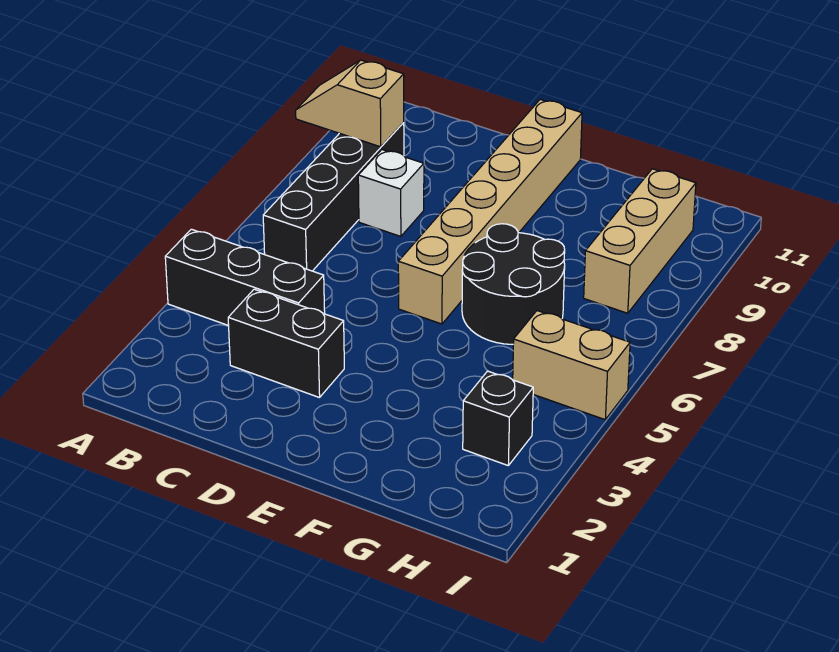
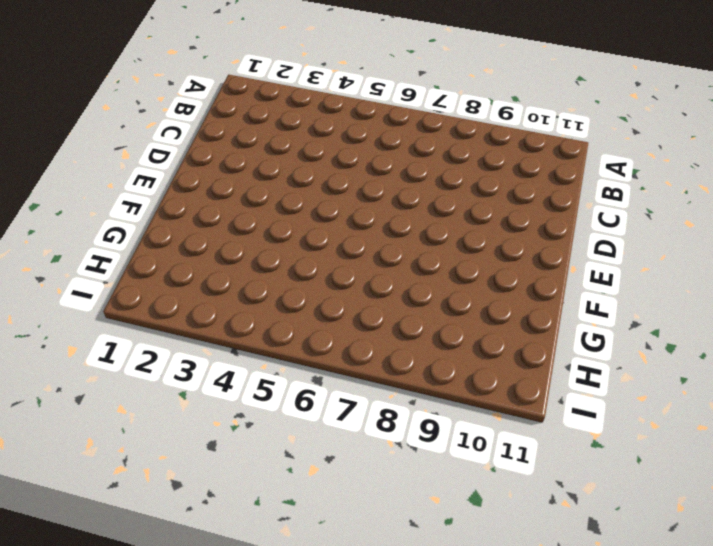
none -> black 1x3 brick [165,229,325,326]
none -> black 1x4 brick [263,123,404,271]

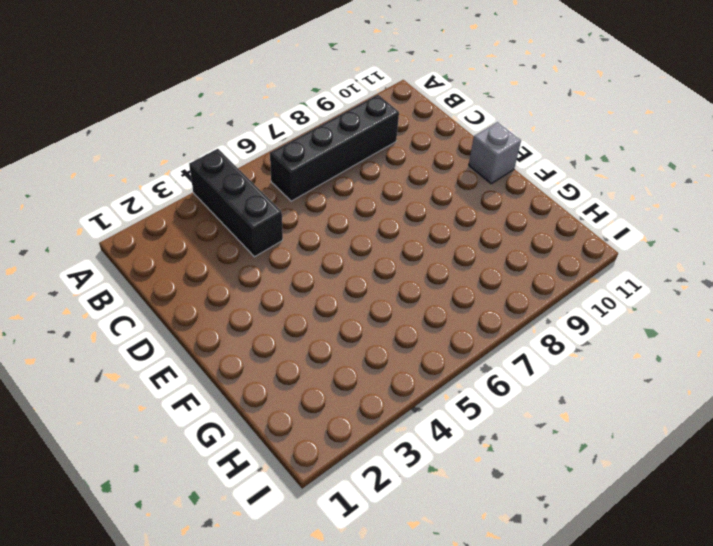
grey 1x1 brick [469,122,521,184] -> tan 1x6 brick [398,100,582,324]
none -> black 1x2 brick [228,289,344,398]
none -> white 1x1 brick [358,150,424,236]

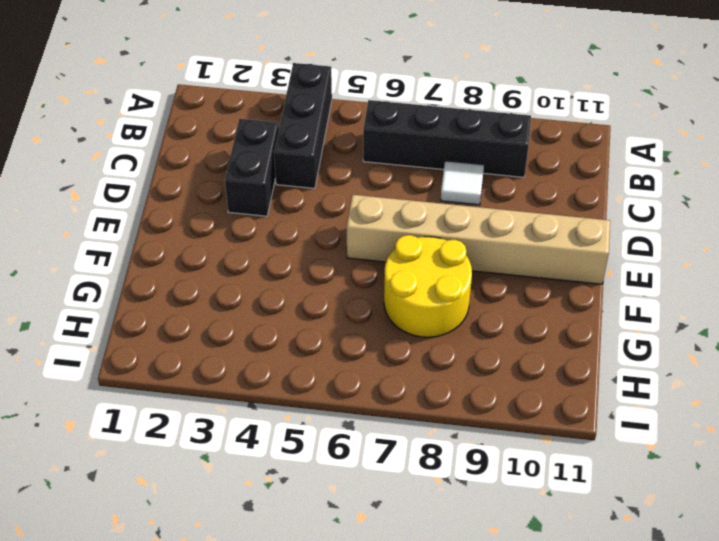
white 1x1 tile [441,161,484,205] -> white 1x1 brick [358,150,424,236]
yellow 2x2 round brick [384,235,472,337] -> black 2x2 round brick [462,224,565,344]
none -> black 1x1 brick [463,371,533,465]
none -> tan 1x2 brick [513,311,630,420]

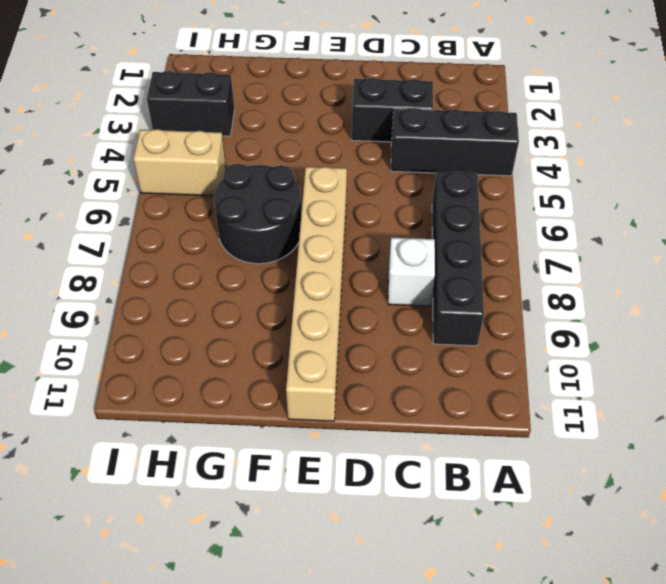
black 1x2 brick [147,71,235,136] -> black 1x1 brick [463,371,533,465]
none -> tan 1x3 brick [584,169,696,313]
none -> tan 1x2 slope [296,60,404,147]

